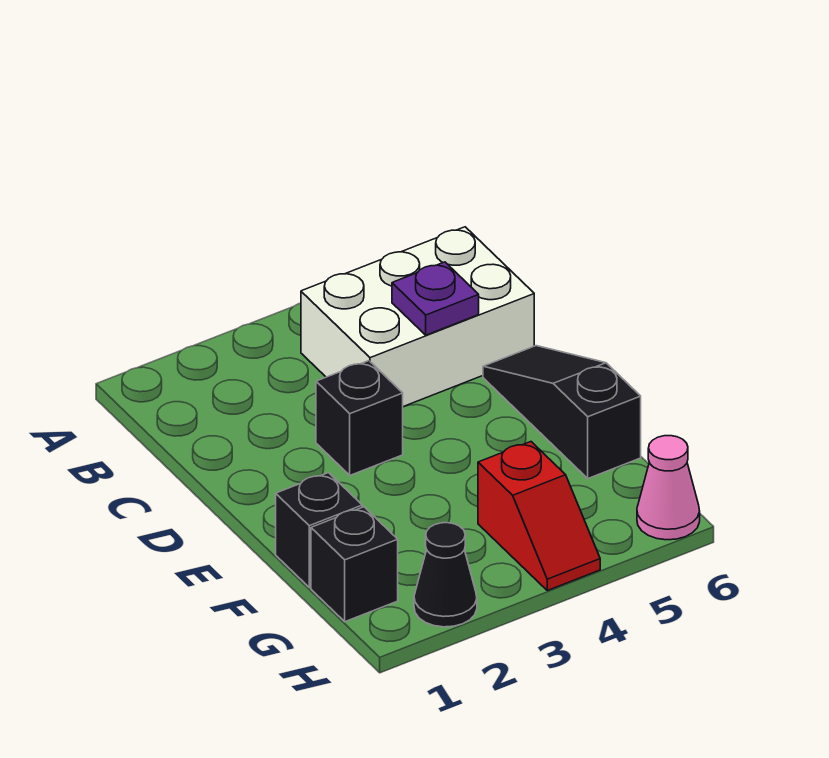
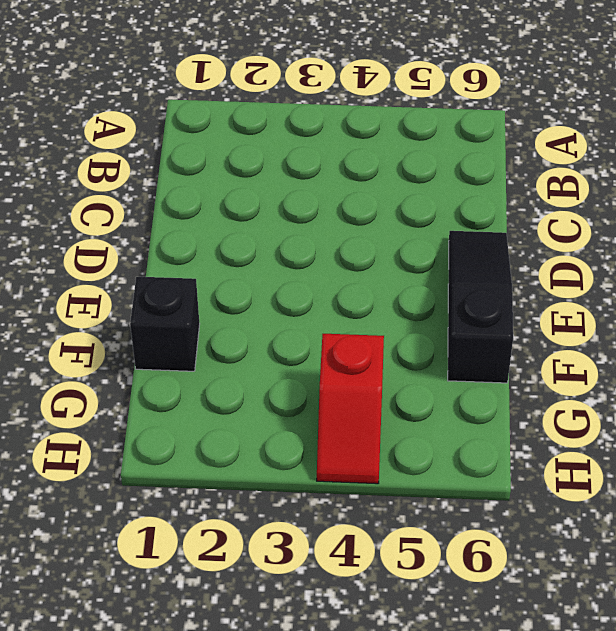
none -> white 2x3 brick [301,227,534,407]
none -> black 1x1 brick [316,361,403,475]

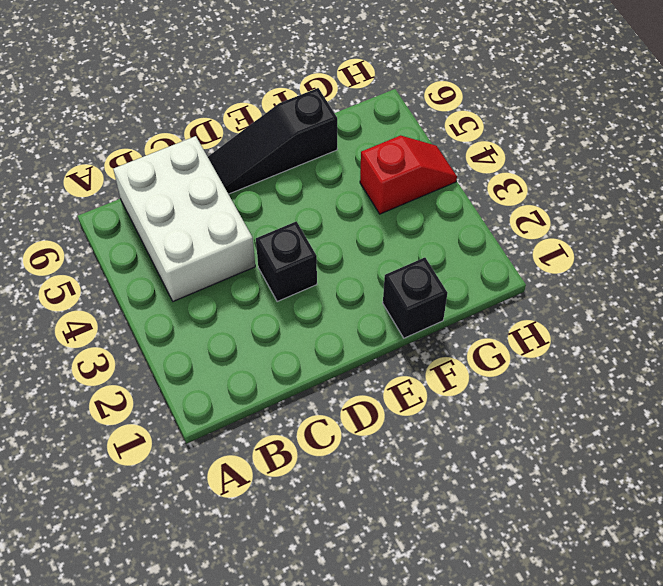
none -> black 1x1 brick [311,507,398,622]
none -> black 1x1 cone [414,523,477,627]

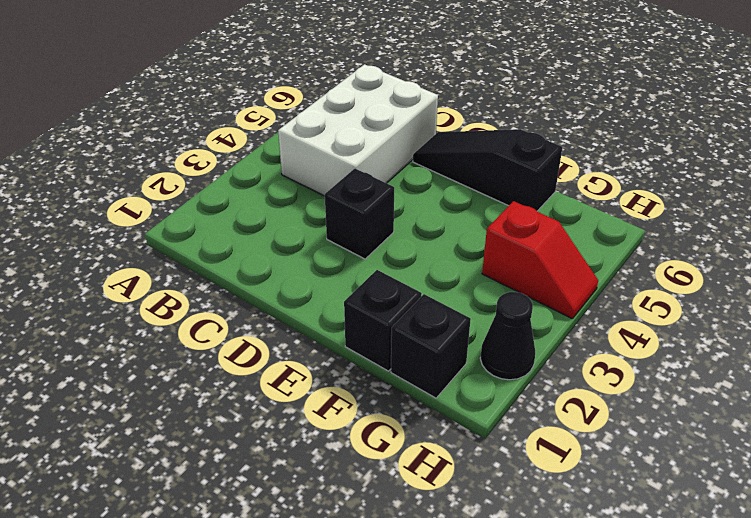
none -> pink 1x1 cone [637,436,700,540]
none -> purple 1x1 plate [392,262,479,335]

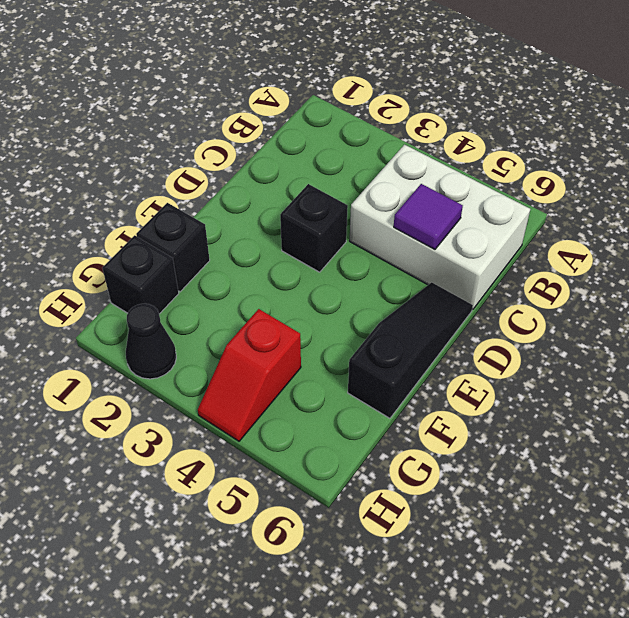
purple 1x1 tile [394,184,463,250] -> purple 1x1 plate [392,262,479,335]
none -> pink 1x1 cone [637,436,700,540]

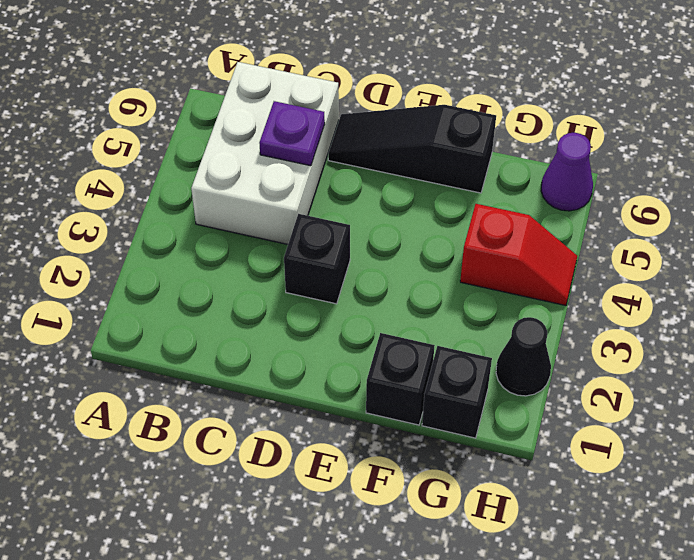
purple 1x1 cone [541,133,593,211] -> pink 1x1 cone [637,436,700,540]

